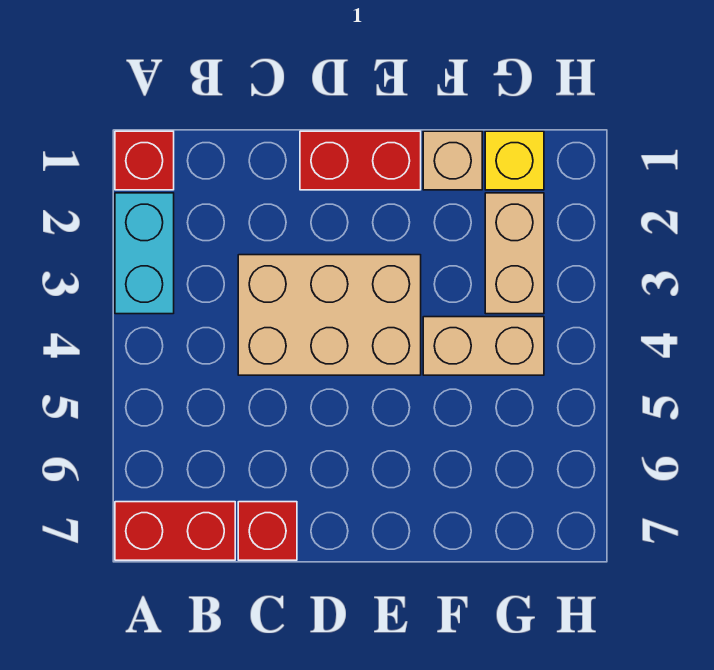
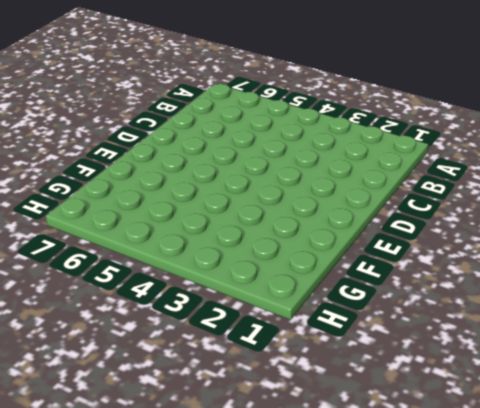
none -> red 1x1 brick [115,131,174,190]
none -> cyan 1x2 brick [115,193,174,314]

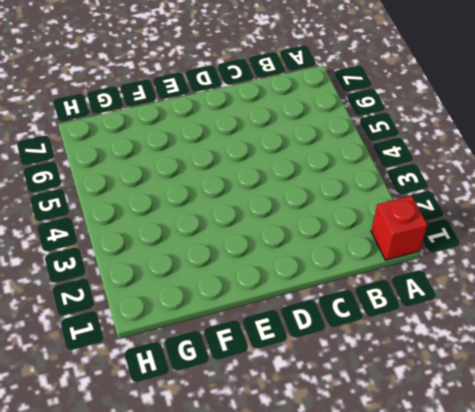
none -> cyan 1x2 brick [115,193,174,314]
none -> red 1x2 brick [115,502,235,560]

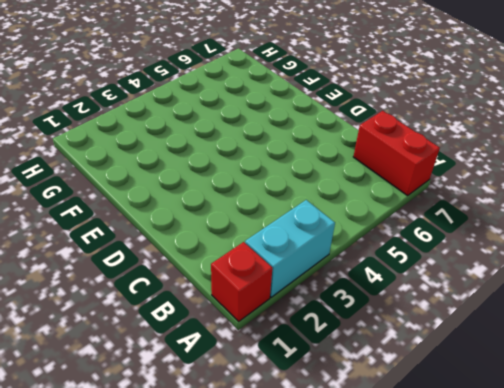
none -> tan 2x3 brick [238,255,421,375]
none -> red 1x1 brick [238,502,297,560]

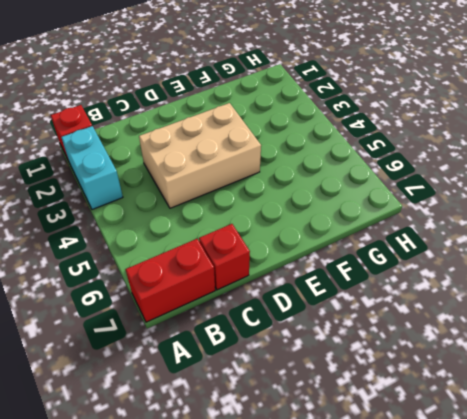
none -> red 1x2 brick [300,131,421,190]
none -> tan 1x1 brick [423,131,482,190]

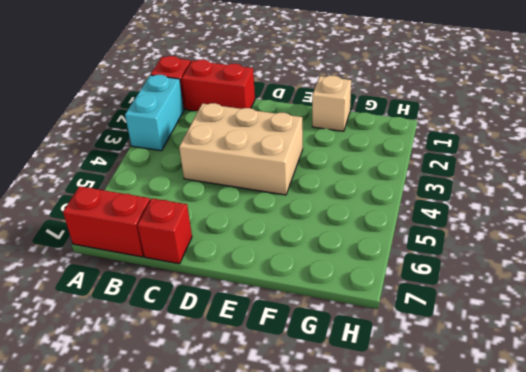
red 1x2 brick [182,60,255,111] -> red 1x2 brick moved to [300,131,421,190]
none -> tan 1x2 brick [423,317,544,375]
none -> yellow 1x1 brick [485,131,544,190]

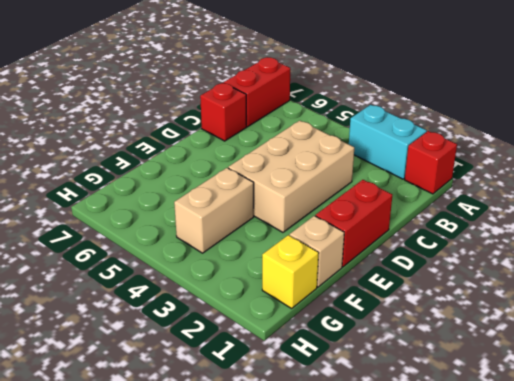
none -> tan 1x2 brick [485,193,544,314]

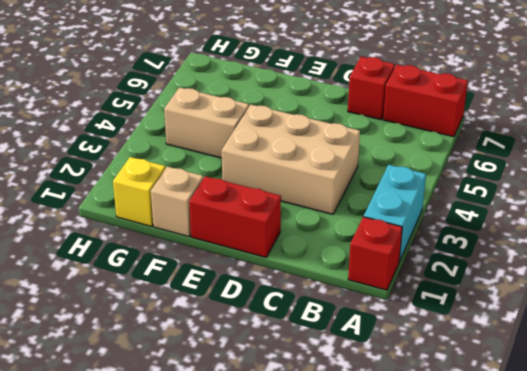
none -> tan 1x2 brick [485,193,544,314]

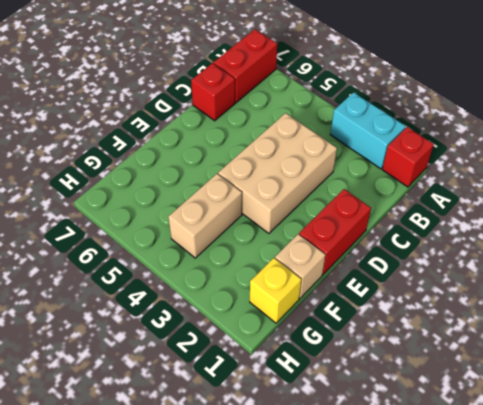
none -> tan 1x2 brick [485,193,544,314]

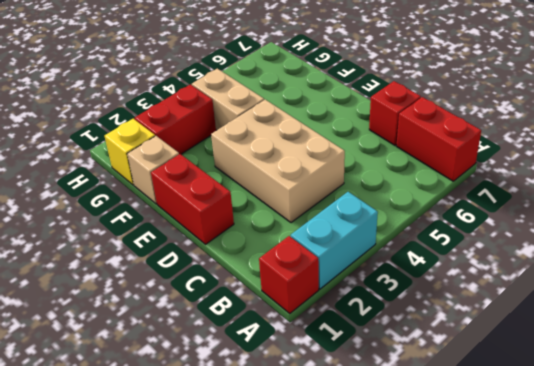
red 1x2 brick [135,85,216,154] -> tan 1x2 brick [485,193,544,314]

